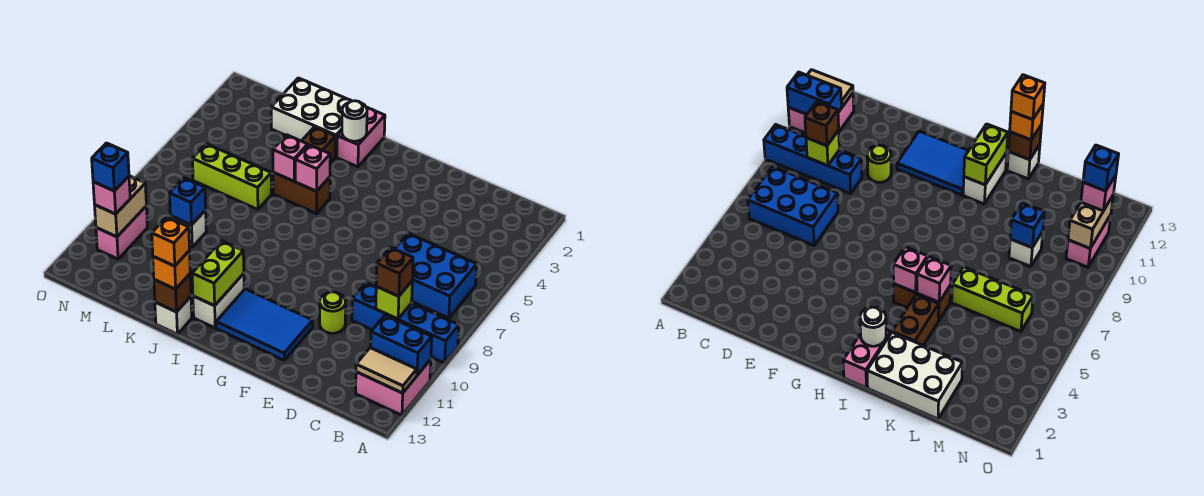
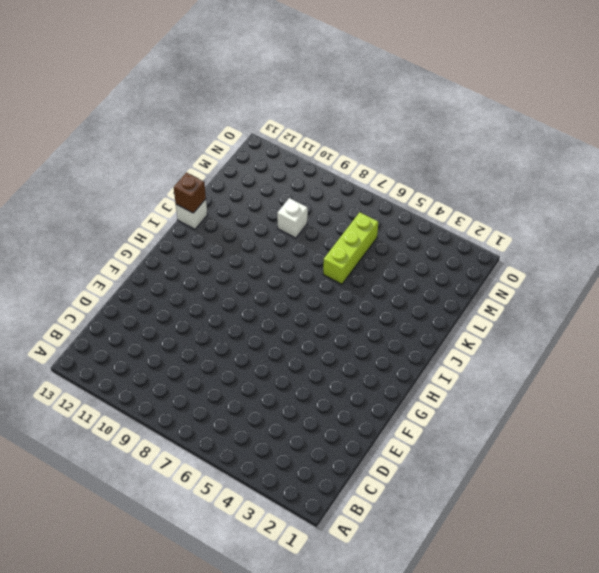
none -> blue 1x4 brick [352,283,459,363]
none -> pink 2x2 brick [356,360,431,415]
none -> blue 2x3 brick [395,233,477,318]

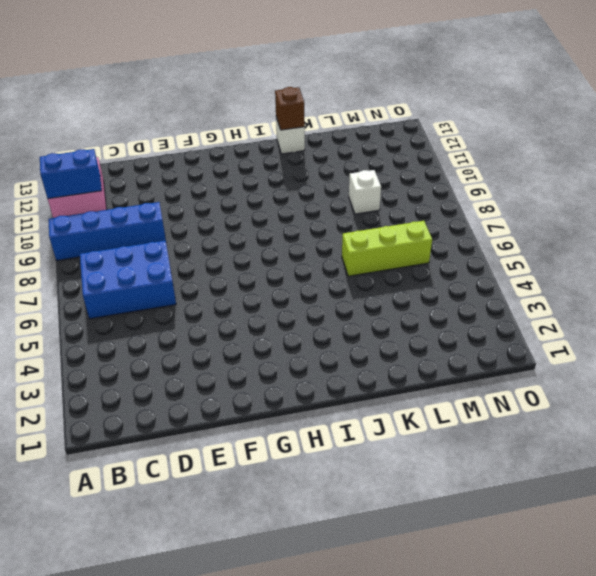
none -> lime 1x1 round brick [320,292,346,333]
none -> blue 2x3 tile [216,289,313,360]
none -> pink 1x2 brick [337,107,385,167]

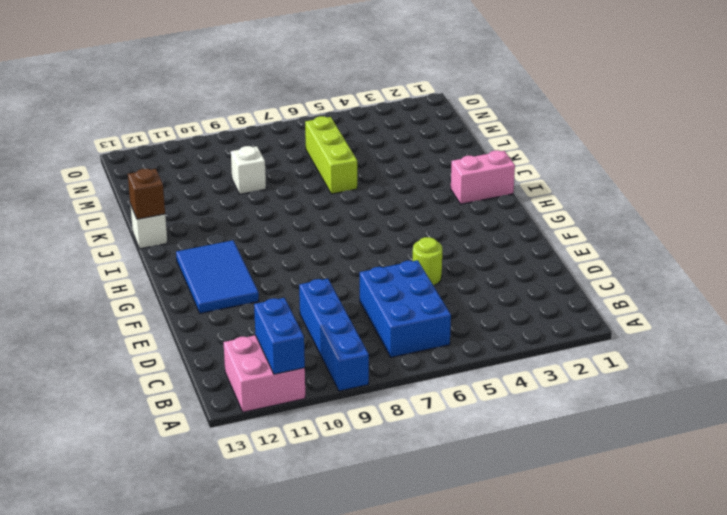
lime 1x1 round brick [413,237,442,285] -> lime 1x1 round brick moved to [320,292,346,333]
none -> brown 1x2 brick [273,172,330,214]
none -> white 1x2 brick [193,274,244,328]
none -> white 2x3 brick [271,78,351,157]

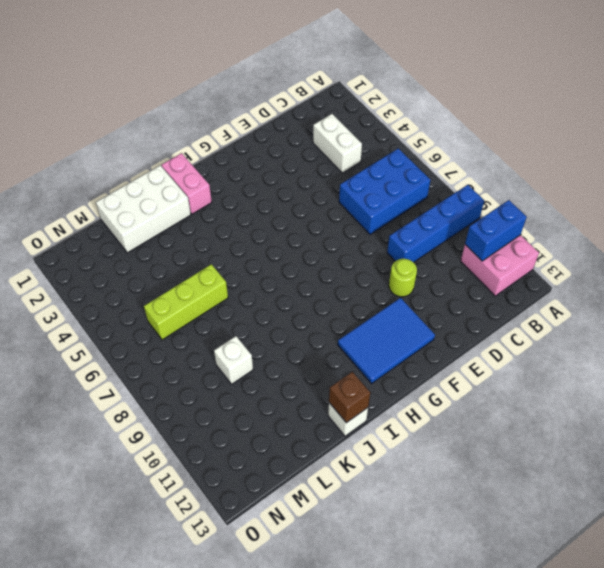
white 1x2 brick [313,114,362,173] -> white 1x2 brick moved to [193,274,244,328]
none -> brown 1x2 brick [273,172,330,214]
none -> brown 1x2 brick [302,127,335,163]
none -> pink 1x2 brick [96,207,147,259]

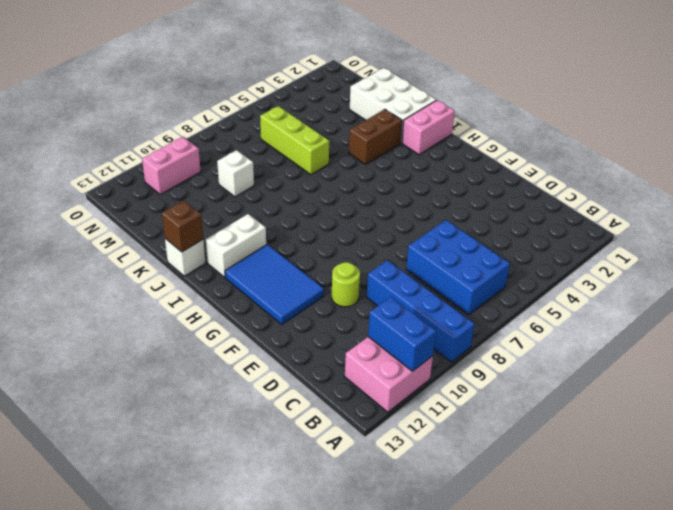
none -> brown 1x2 brick [273,172,330,214]
none -> tan 1x2 tile [356,348,417,393]
none -> lime 1x1 brick [376,281,412,319]

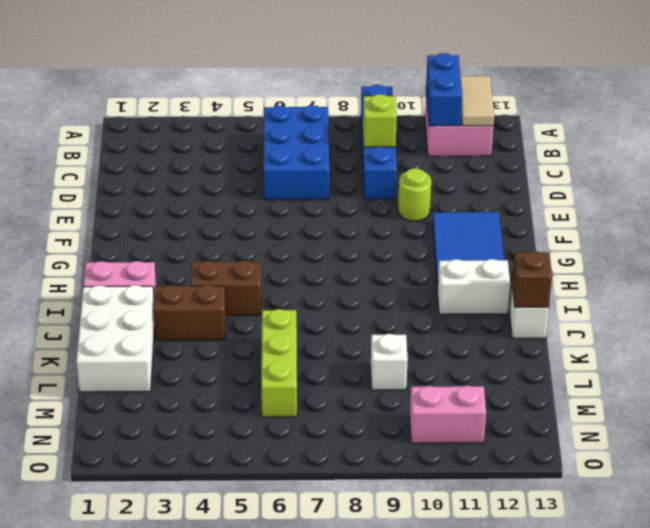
brown 1x2 brick [191,260,261,315] -> brown 1x2 brick turned to [273,172,330,214]
none -> white 1x1 round brick [342,101,367,141]
none -> pink 1x1 brick [295,145,330,191]
none -> lime 1x2 brick [192,241,244,306]

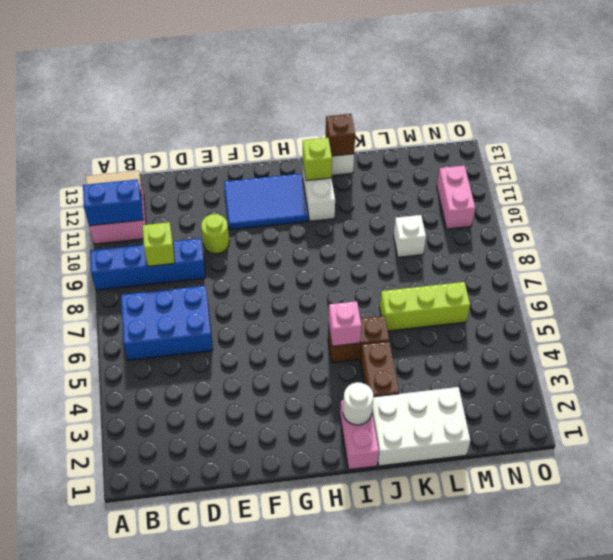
lime 1x1 brick [303,138,332,181] -> lime 1x2 brick [192,241,244,306]
none -> pink 1x1 brick [273,135,308,181]
none -> blue 1x1 brick [170,178,206,225]
none -> tan 1x2 brick [95,176,146,237]

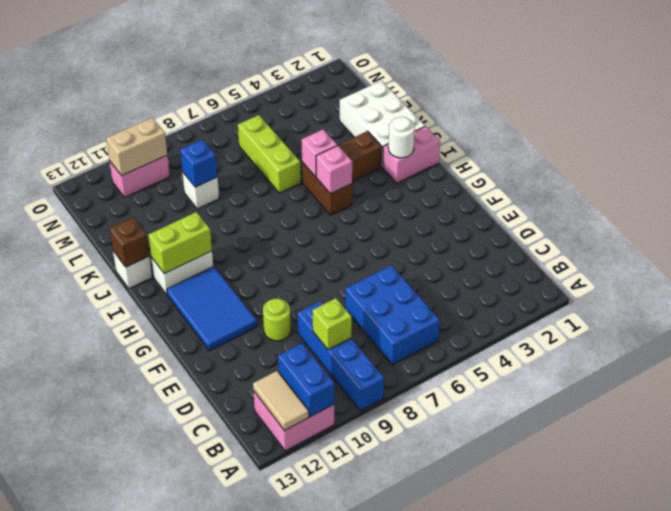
none -> brown 1x1 brick [376,247,413,296]
none -> orange 1x1 brick [153,251,190,289]
none -> pink 1x1 brick [93,176,130,214]

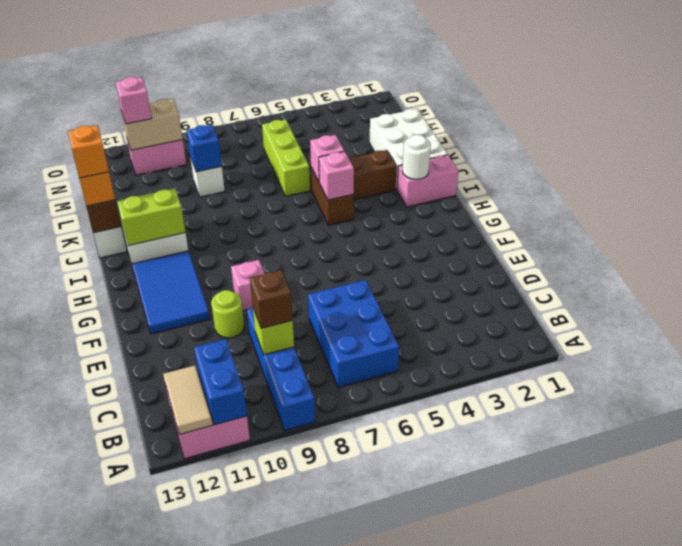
pink 1x1 brick [231,260,265,311] -> none
none -> blue 1x1 brick [92,143,129,191]

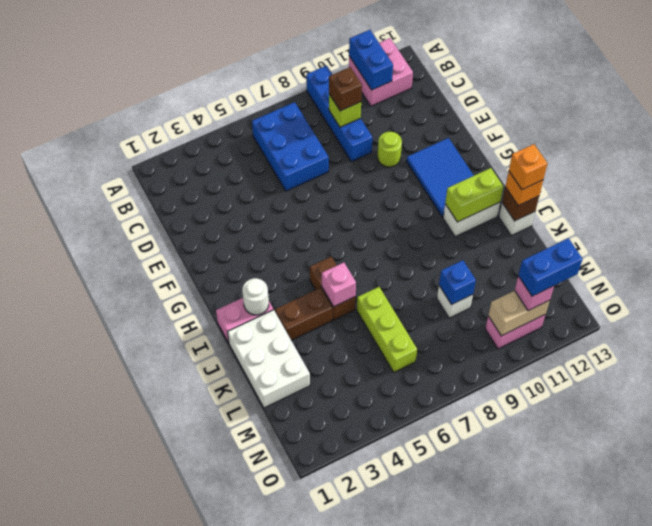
blue 1x2 brick [518,238,583,296] -> blue 1x1 brick [92,143,129,191]
none -> tan 1x2 tile [356,348,417,393]
none -> pink 1x1 brick [295,145,330,191]

